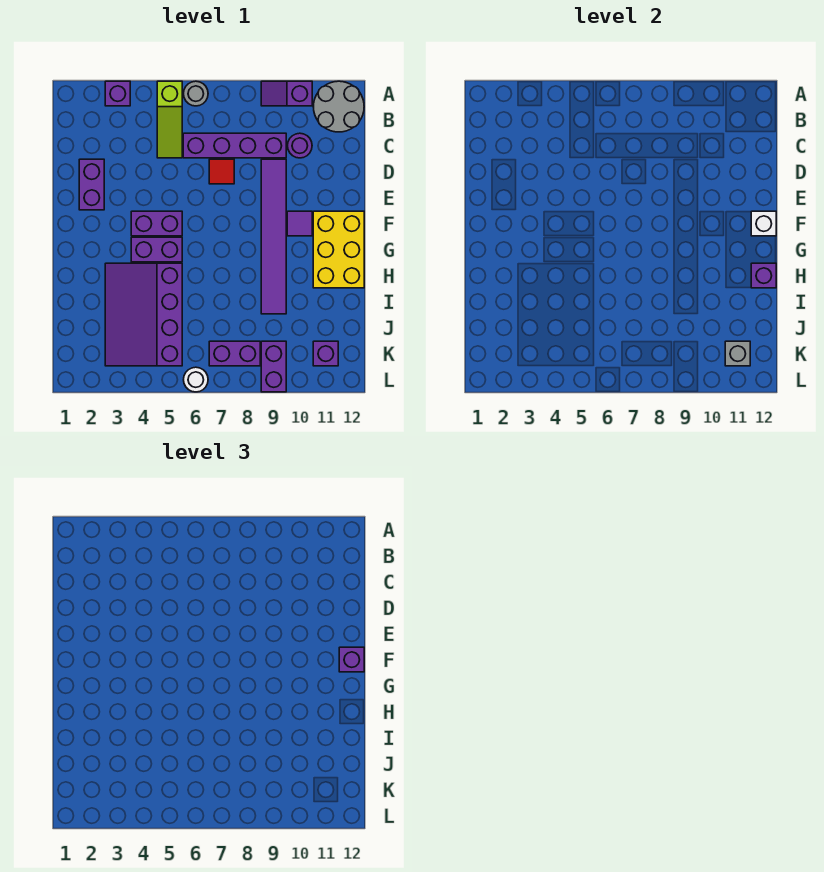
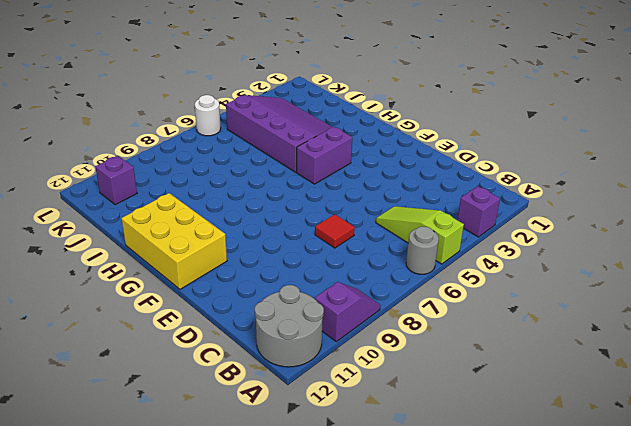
none -> purple 1x4 brick [183,133,286,158]
none -> purple 1x1 round brick [288,133,312,158]
none -> purple 1x2 brick [79,159,104,210]

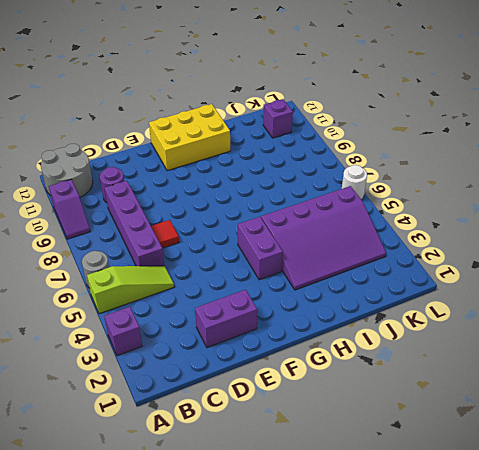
none -> purple 1x6 tile [261,159,286,314]
none -> purple 1x2 brick [131,211,182,236]
none -> purple 1x1 tile [287,211,312,236]

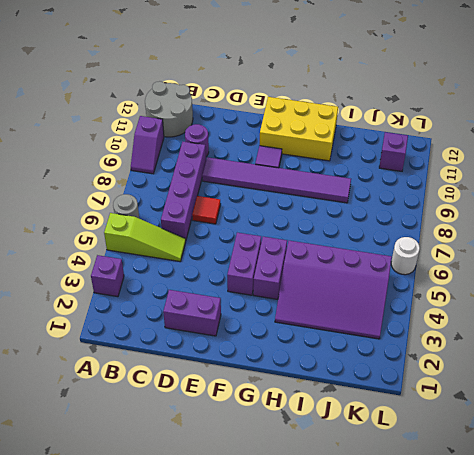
none -> purple 1x2 brick [209,341,260,366]
none -> purple 1x2 brick [261,341,286,392]
none -> white 1x1 brick [751,211,776,236]

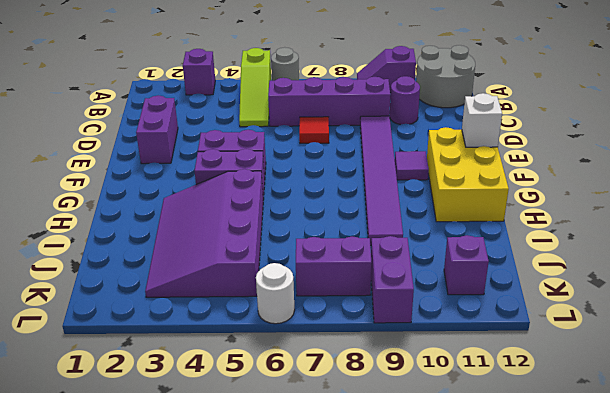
none -> purple 1x1 brick [751,263,776,288]
none -> grey 1x1 brick [725,341,750,366]
none -> purple 1x1 brick [339,647,364,672]

